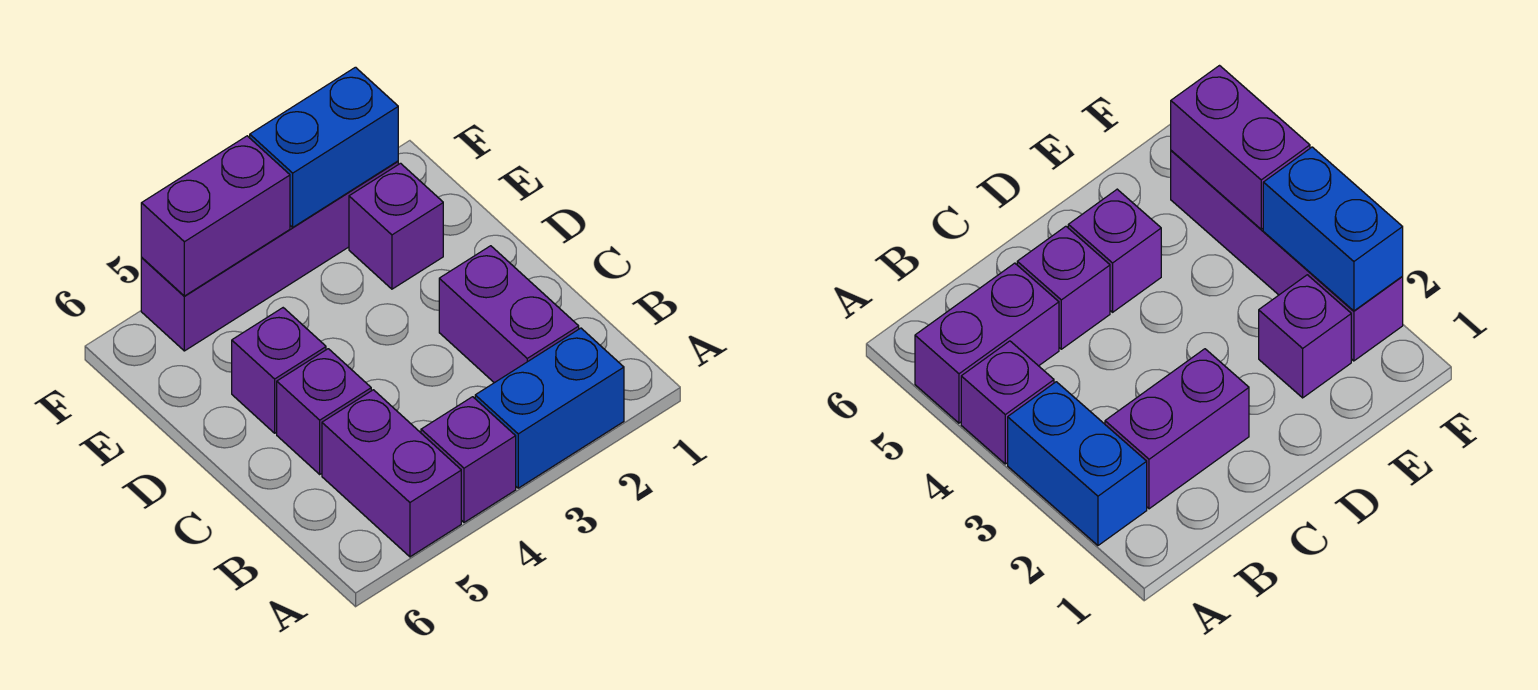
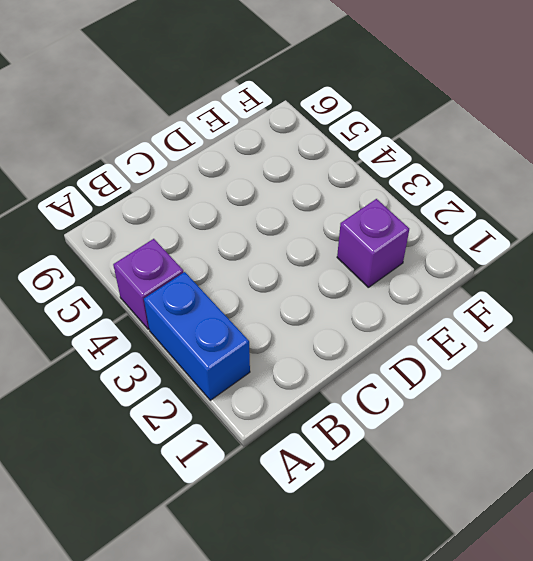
none -> purple 1x2 brick [322,390,461,557]
none -> purple 1x2 brick [439,246,579,383]

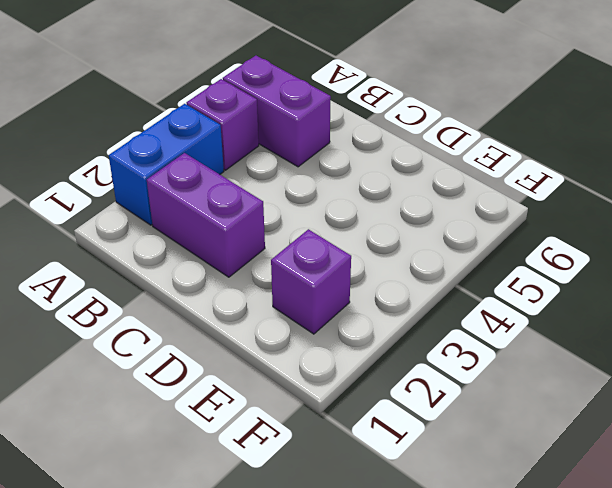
none -> purple 1x1 brick [277,349,371,474]
none -> purple 1x1 brick [232,308,326,433]

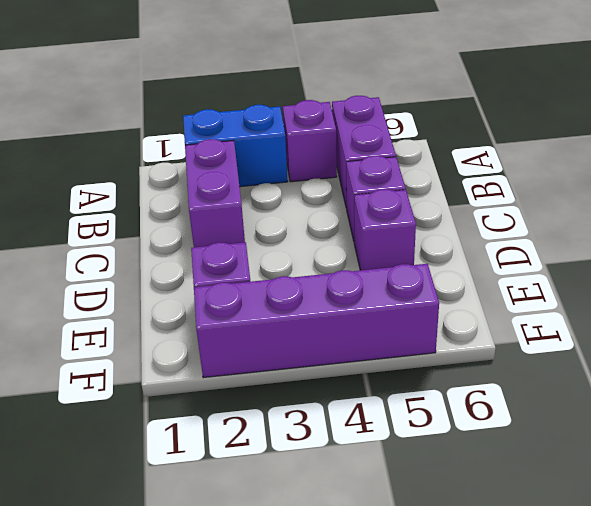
none -> blue 1x2 brick [250,67,398,227]
none -> purple 1x2 brick [141,136,290,296]

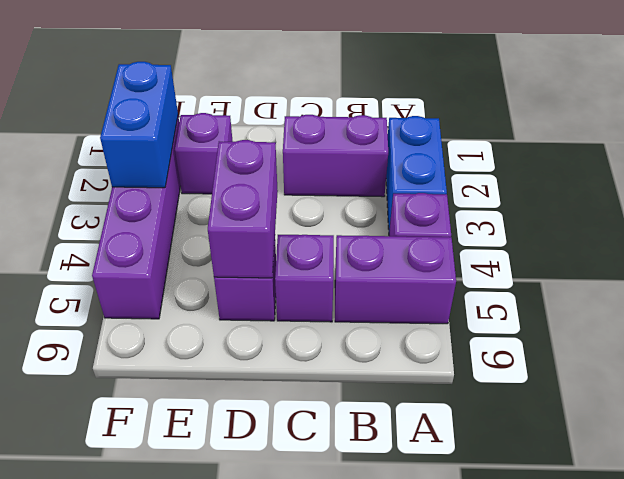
purple 1x2 brick [208,140,278,278] -> purple 1x2 brick moved to [141,136,290,296]

